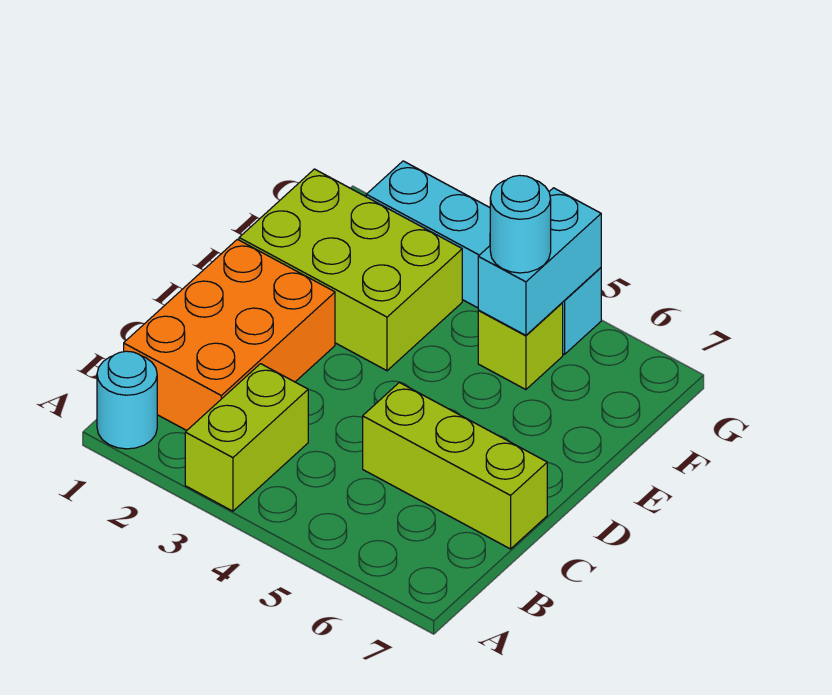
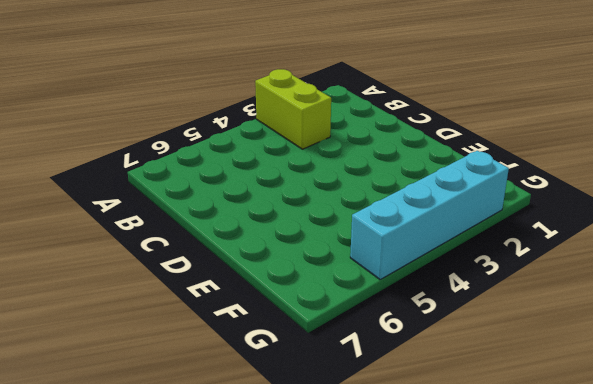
none -> cyan 1x1 round brick [97,351,157,449]
none -> orange 2x3 brick [124,239,335,430]

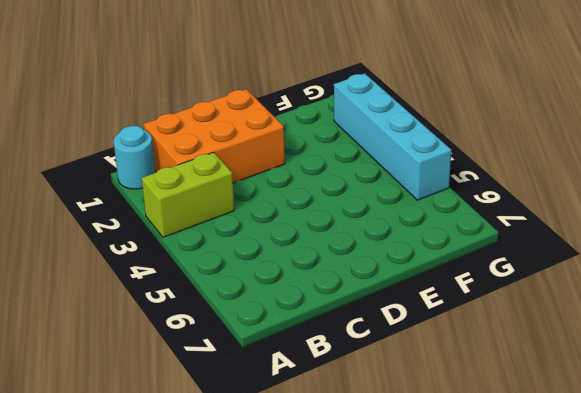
none -> lime 1x3 brick [363,383,547,549]
none -> lime 2x3 brick [239,169,462,371]

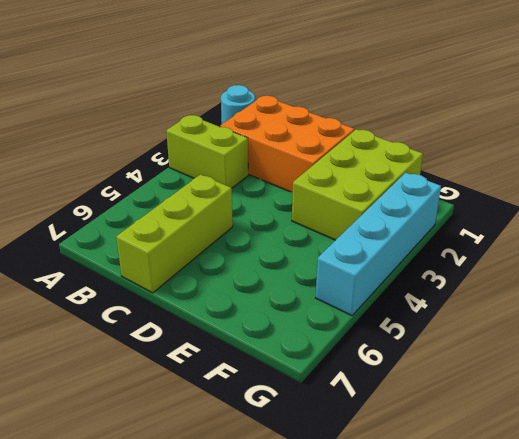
none -> lime 1x1 brick [478,303,563,390]
none -> cyan 1x2 brick [478,188,601,335]

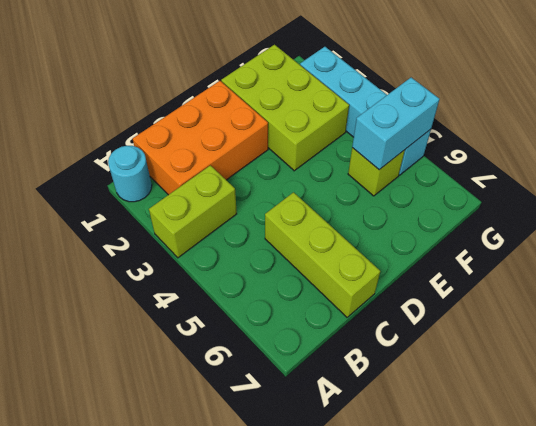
none -> cyan 1x1 round brick [490,175,551,273]

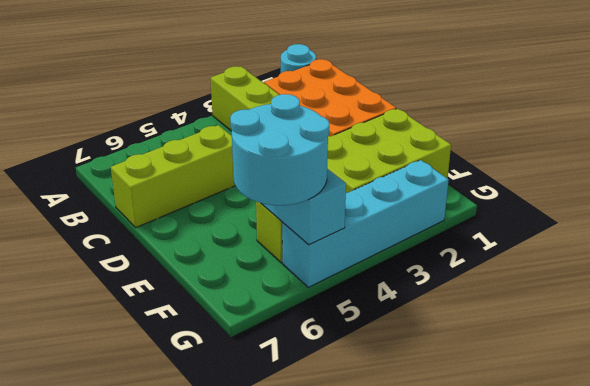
cyan 2x2 round brick [230,94,329,205] -> cyan 1x1 round brick [490,175,551,273]

